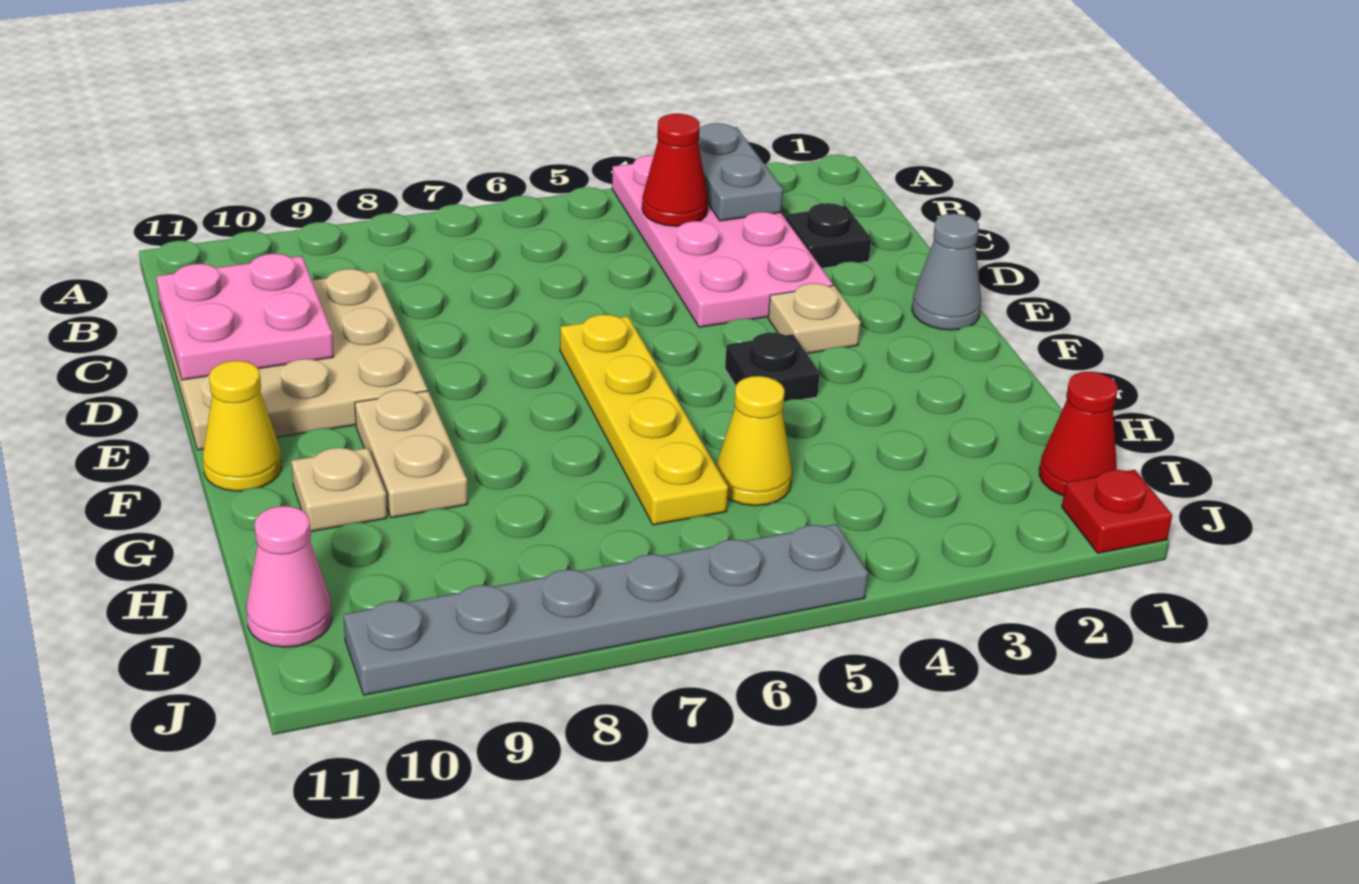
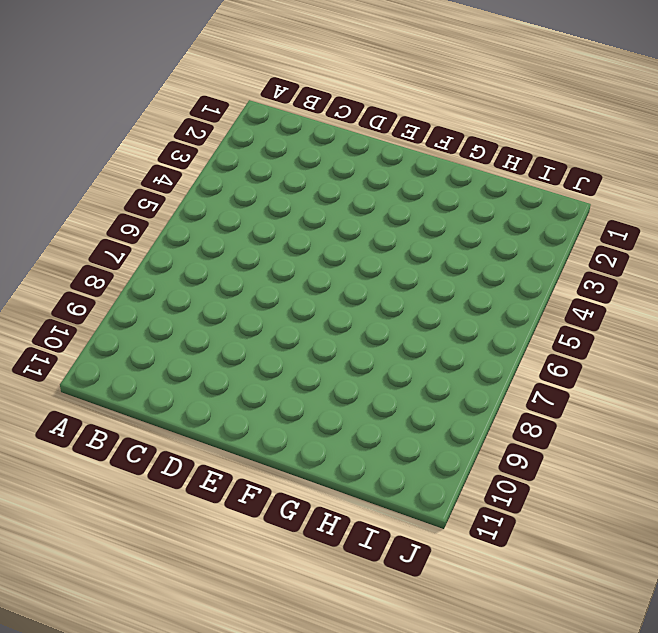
none -> pink 2x4 plate [612,155,833,327]
none -> black 1x1 plate [785,203,871,268]
none -> tan 3x3 plate [159,269,428,450]

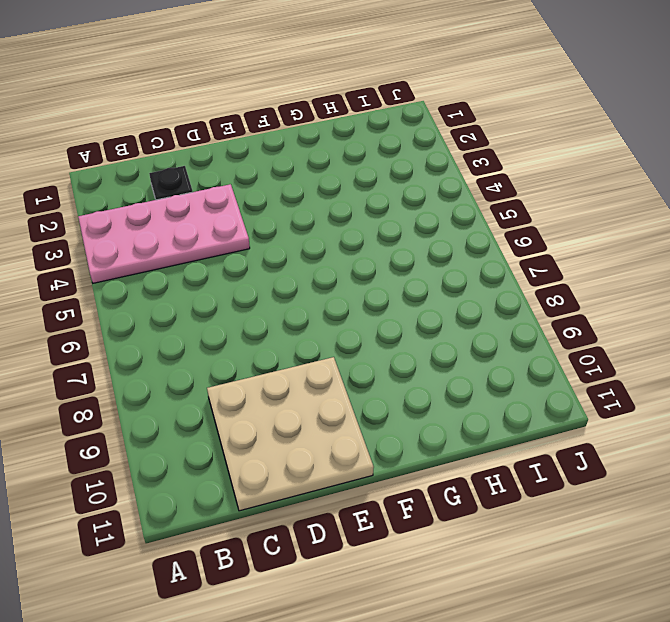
none -> grey 1x1 cone [912,214,981,330]
none -> tan 1x1 plate [768,283,861,354]
none -> yellow 1x4 plate [560,314,728,525]

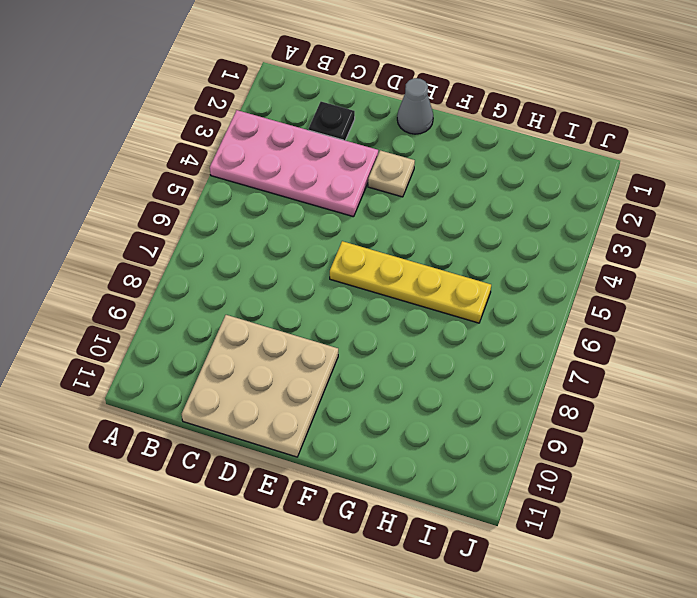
none -> black 1x1 plate [725,333,820,401]
none -> tan 1x2 plate [355,390,468,518]
none -> yellow 1x1 cone [203,361,282,491]

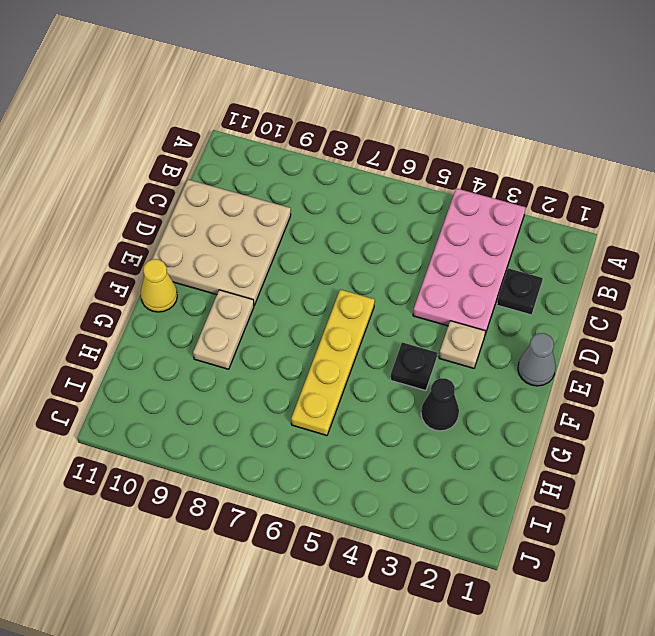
black 1x1 cone [421,378,459,431] -> none
none -> tan 1x1 plate [291,448,387,531]
none -> yellow 1x1 cone [716,376,792,506]
none -> red 1x1 cone [1039,372,1118,496]

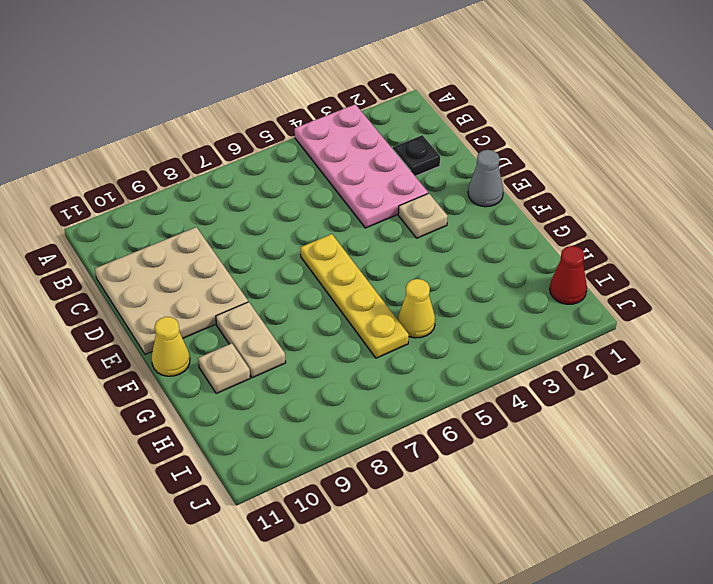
none -> black 1x1 plate [725,333,820,401]
none -> pink 1x1 cone [246,506,332,647]
none -> red 1x1 plate [1062,470,1172,553]

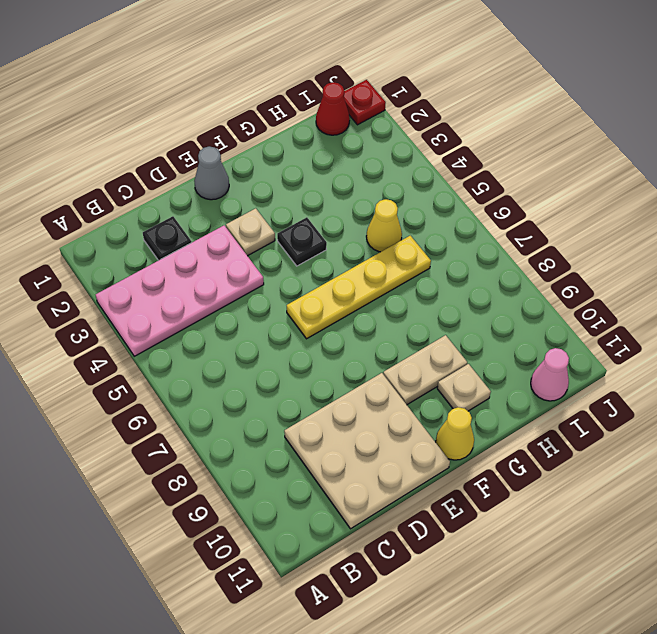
none -> grey 1x6 plate [344,524,868,695]
none -> grey 1x2 plate [698,123,783,221]
none -> red 1x1 cone [642,114,708,226]

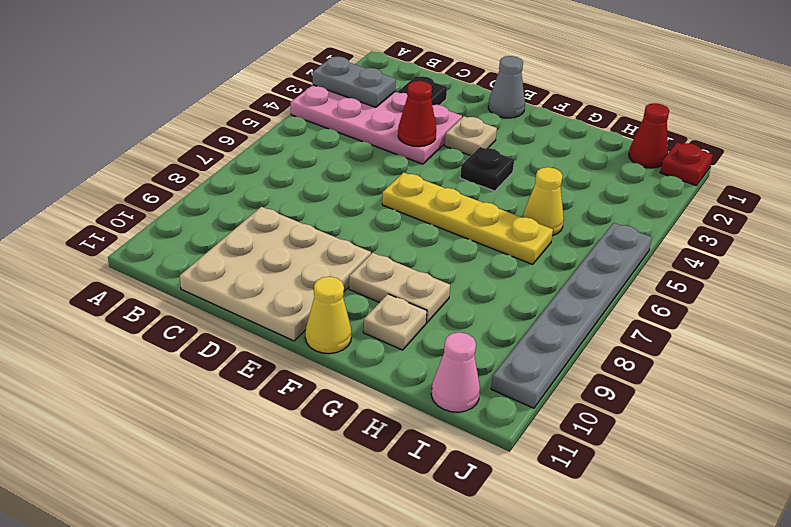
red 1x1 cone [398,81,436,147] -> red 1x1 cone moved to [642,114,708,226]
none -> pink 2x2 plate [156,254,334,380]

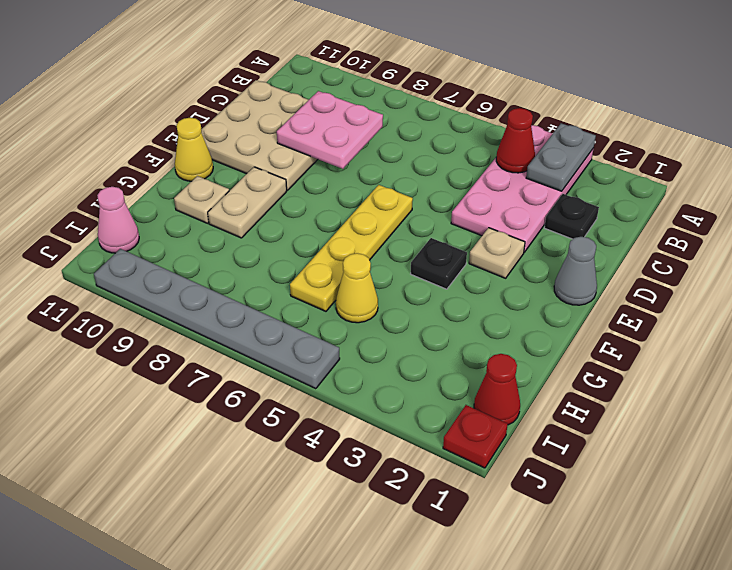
pink 2x2 plate [277,91,383,169] -> pink 2x2 plate moved to [156,254,334,380]

